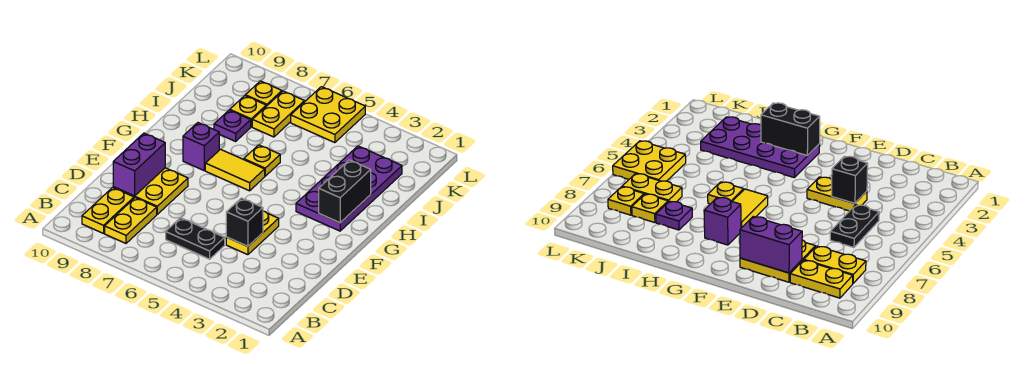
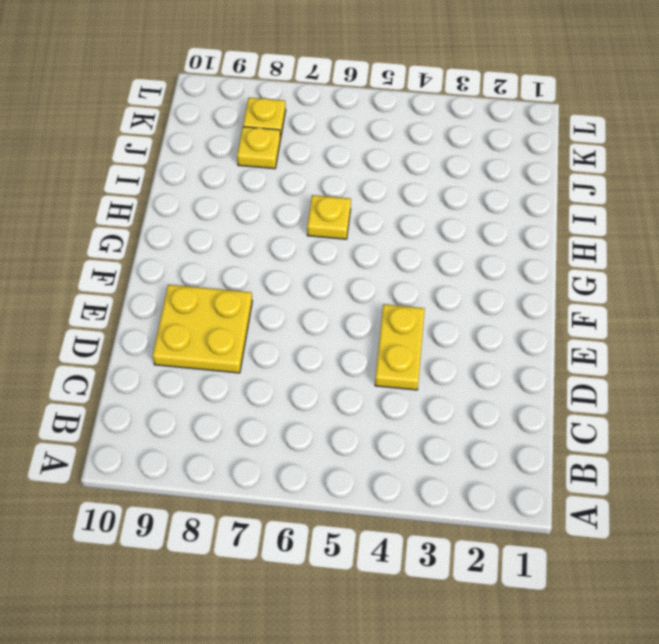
none -> yellow 1x2 plate [105,198,157,243]
none -> yellow 1x2 plate [82,187,134,233]
none -> black 1x2 plate [166,218,225,259]

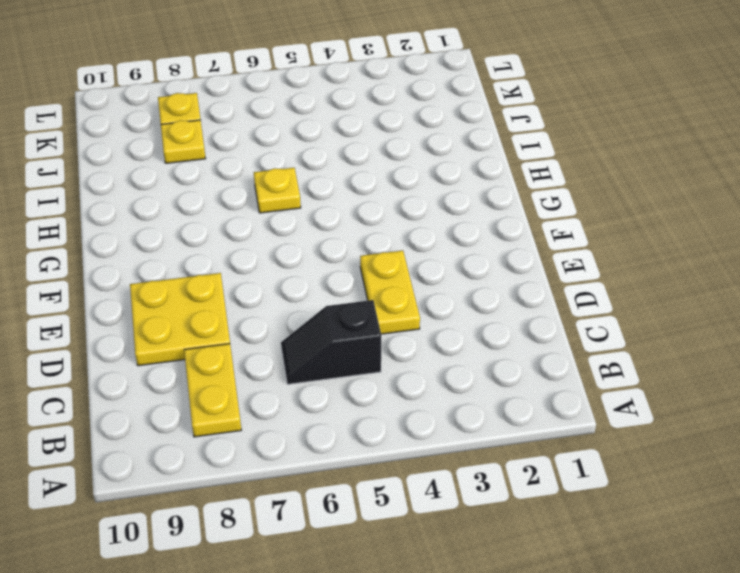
black 1x2 slope [281,300,381,384] -> black 1x2 plate [166,218,225,259]
none -> yellow 1x2 plate [82,187,134,233]
none -> purple 2x4 plate [296,146,402,231]
none -> yellow 1x2 tile [205,149,265,191]

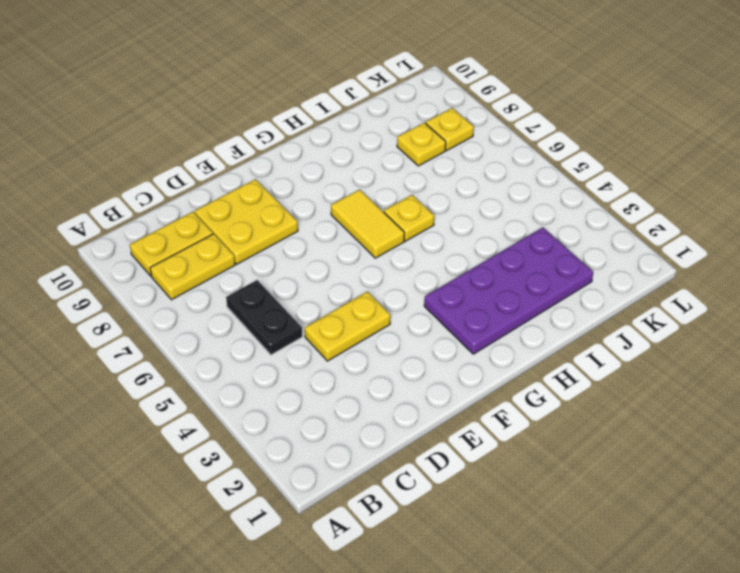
none -> purple 1x1 brick [183,123,219,170]
none -> purple 1x1 plate [214,110,251,141]
none -> yellow 1x2 plate [252,91,305,137]

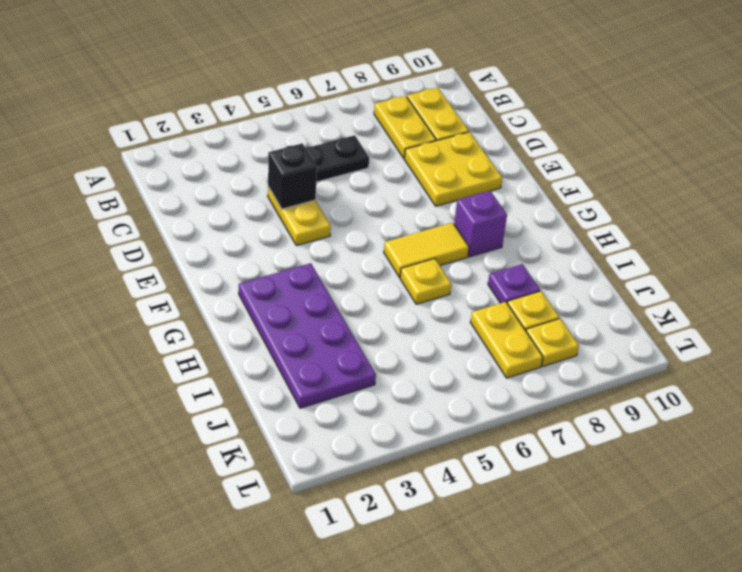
none -> yellow 2x2 plate [291,87,365,143]
none -> purple 1x2 brick [113,133,165,196]
none -> black 1x2 brick [319,160,371,223]

